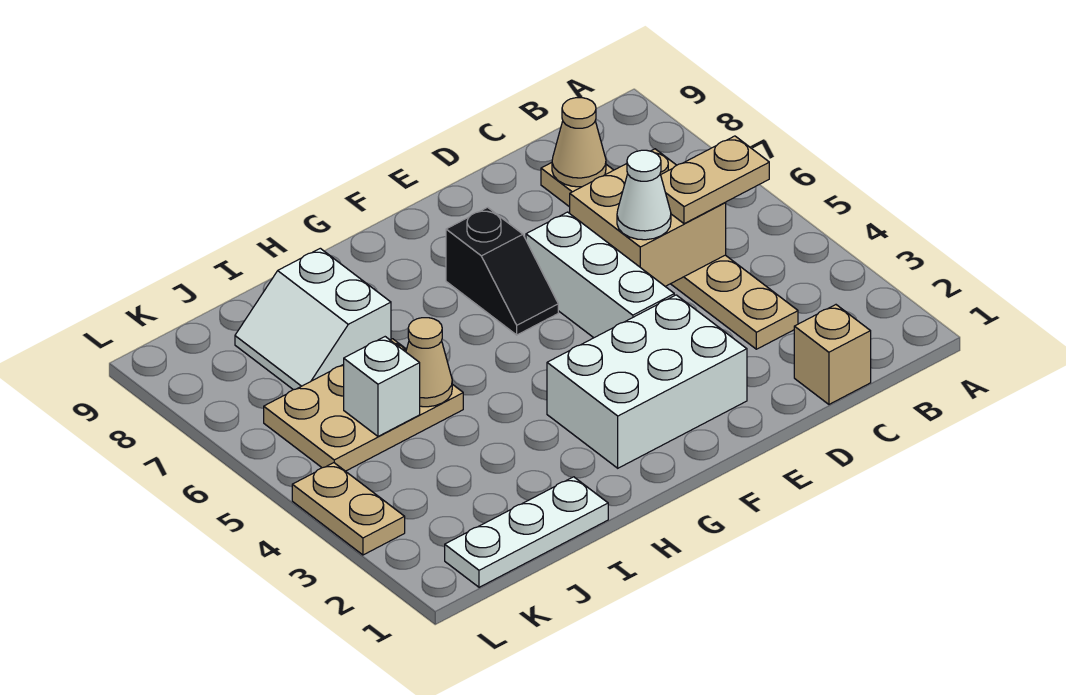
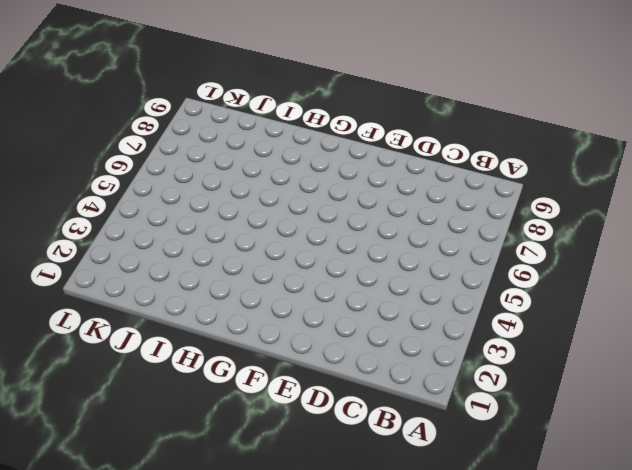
none -> tan 1x1 brick [794,305,871,404]
none -> tan 1x6 plate [541,163,798,349]
none -> white 2x3 brick [547,295,747,468]

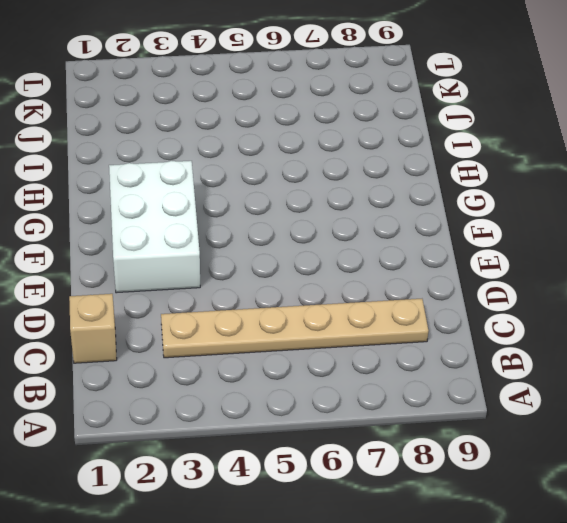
none -> white 1x3 brick [526,212,674,338]
none -> black 1x2 slope [446,207,558,335]
none -> white 1x3 plate [445,477,608,587]

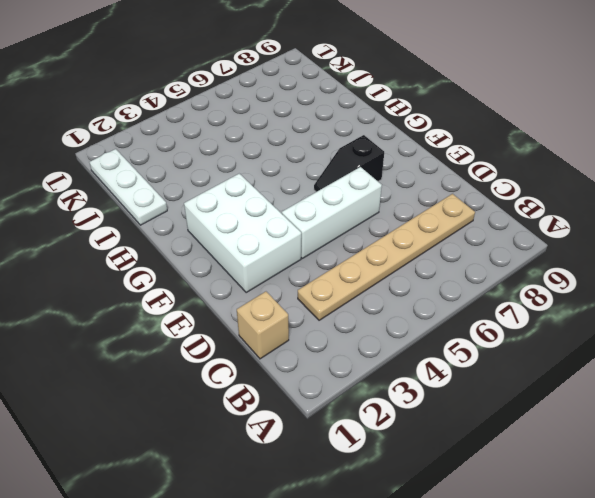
none -> tan 2x3 plate [264,339,463,471]
none -> white 2x2 slope [235,248,391,390]
none -> tan 1x2 plate [292,463,405,555]

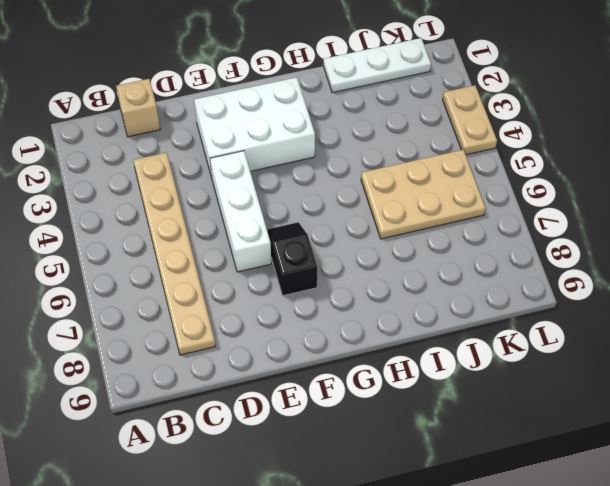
none -> white 2x2 slope [235,248,391,390]
none -> tan 2x2 brick [570,149,726,286]
none -> tan 1x1 cone [552,98,606,187]

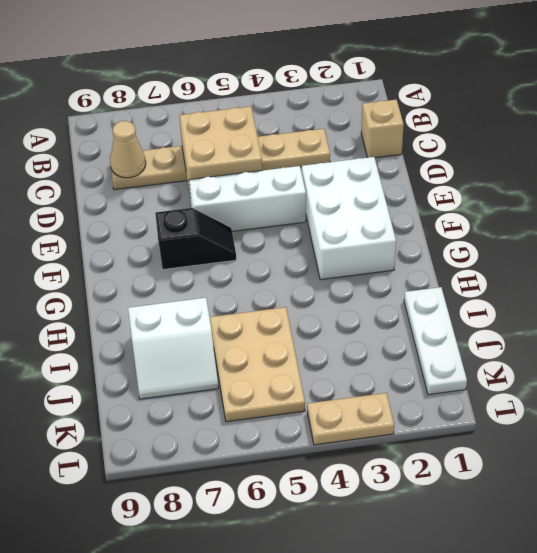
none -> tan 1x1 cone [406,318,452,407]
none -> white 1x1 brick [344,337,420,436]
none -> tan 1x2 plate [661,136,769,224]

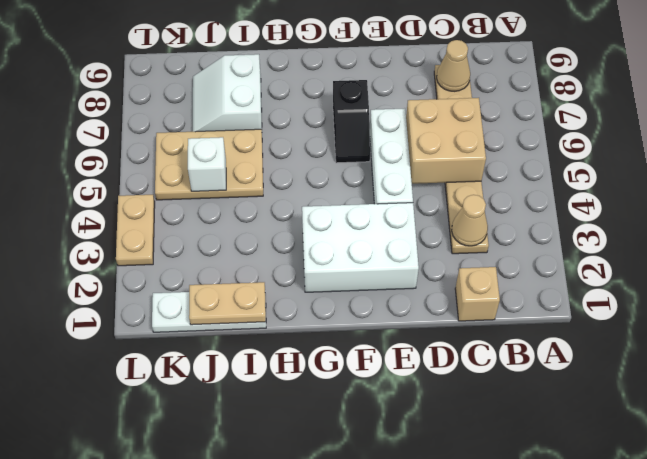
tan 1x1 cone [452,195,488,246] -> tan 1x1 cone moved to [406,318,452,407]
tan 1x2 plate [189,282,266,325] -> tan 1x2 plate moved to [661,136,769,224]
none -> white 1x1 cone [617,150,671,240]

